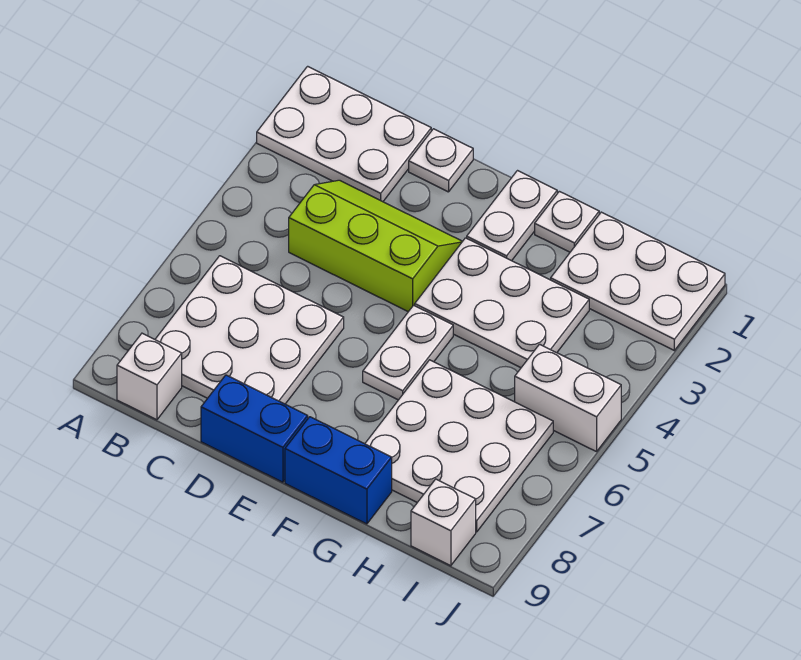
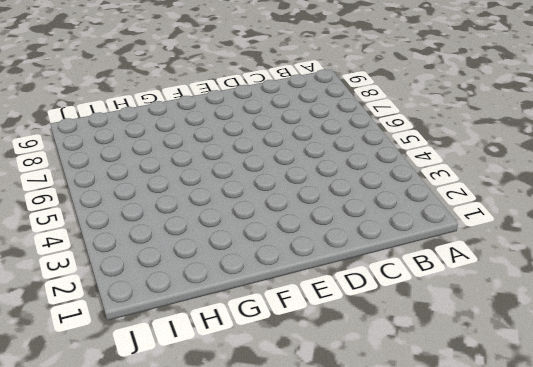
none -> white 2x3 plate [257,66,431,202]
none -> white 3x3 plate [155,256,344,404]
none -> white 1x1 brick [117,333,182,420]

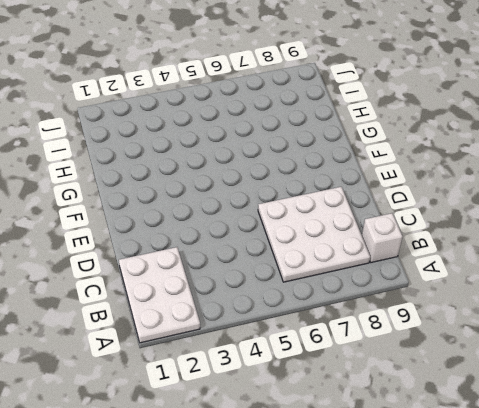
none -> lime 2x3 slope [289,180,463,312]
none -> white 1x1 plate [409,129,473,192]
none -> blue 1x2 brick [201,375,308,482]

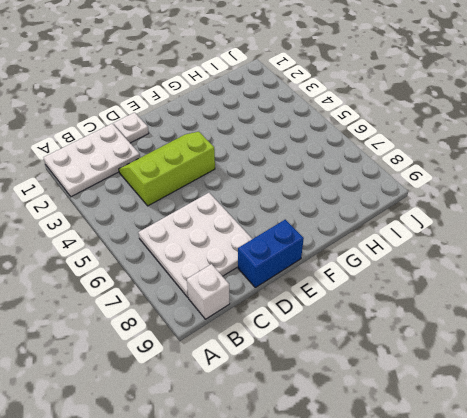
none -> white 1x2 plate [467,171,557,261]
none -> white 2x3 plate [415,238,589,367]
none -> white 1x2 plate [363,305,453,400]

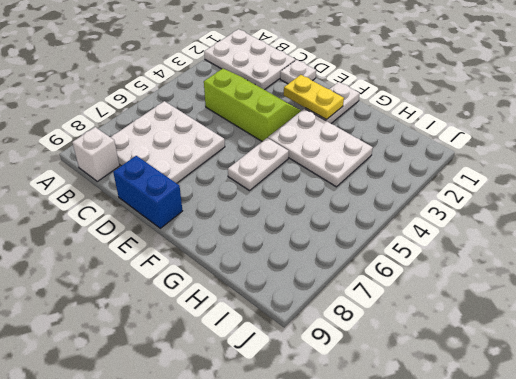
yellow 1x2 plate [284,75,344,120] -> none
none -> blue 1x2 brick [285,417,392,524]
none -> white 1x1 plate [535,191,599,252]
none -> white 3x3 plate [365,360,553,532]

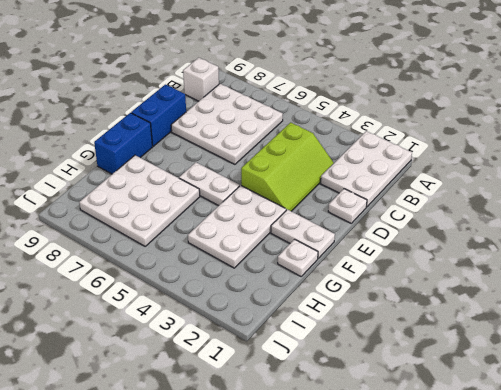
none -> white 2x3 plate [551,212,725,350]
none -> white 1x2 brick [515,344,621,452]
none -> white 1x1 brick [411,479,476,566]

